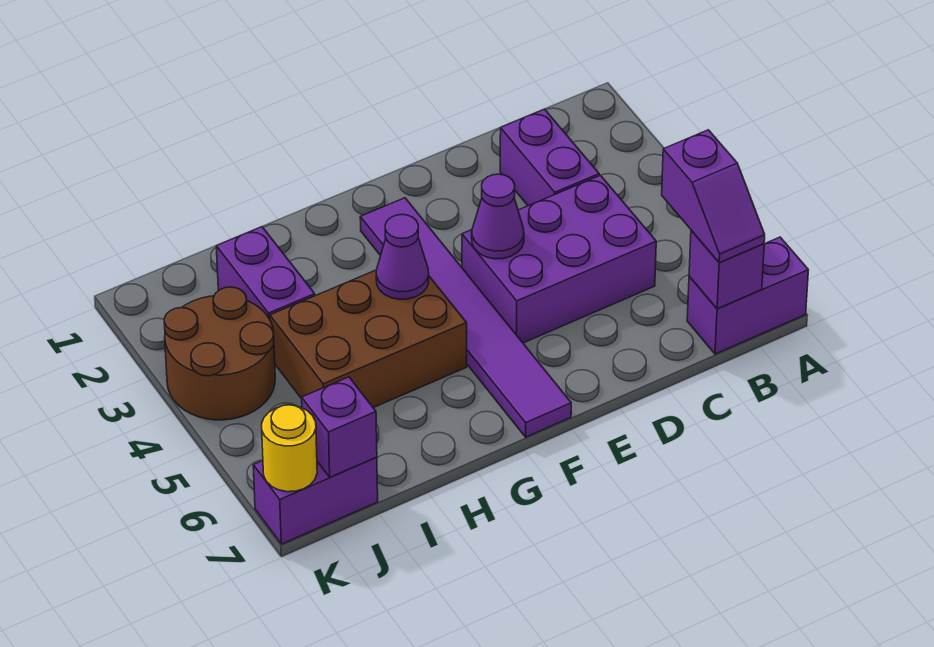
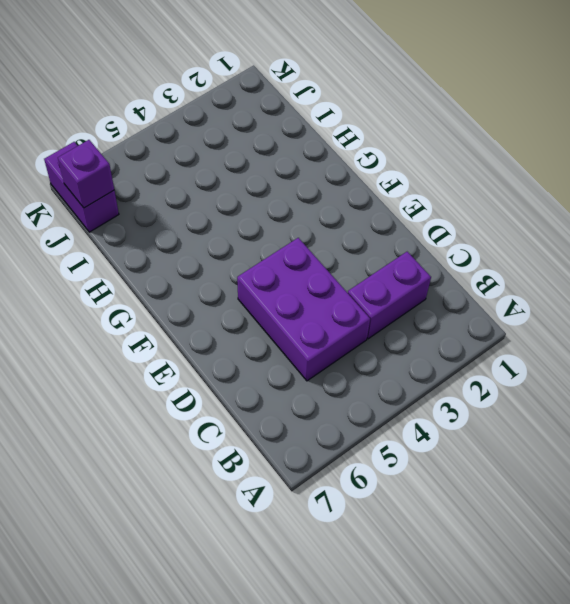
none -> purple 1x2 brick [687,237,808,354]
none -> purple 1x6 tile [360,198,571,437]
none -> brown 2x3 brick [270,270,467,408]

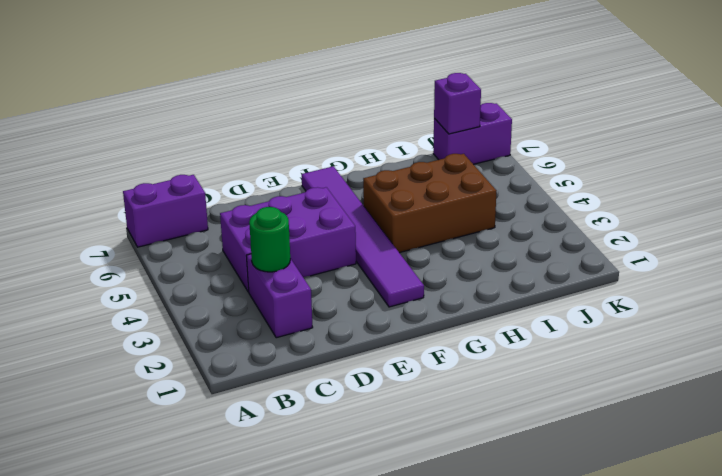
green 1x1 round brick [249,207,290,272] -> none
none -> purple 1x2 brick [216,227,315,319]
none -> brown 2x2 round brick [164,287,275,420]
none -> purple 1x1 brick [689,230,764,309]

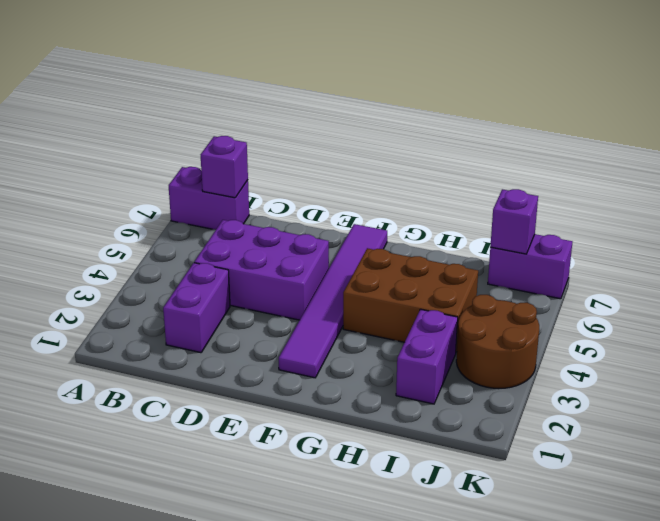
none -> purple 1x1 cone [472,174,524,259]
none -> purple 1x1 cone [376,215,429,299]
none -> yellow 1x1 round brick [262,405,317,492]

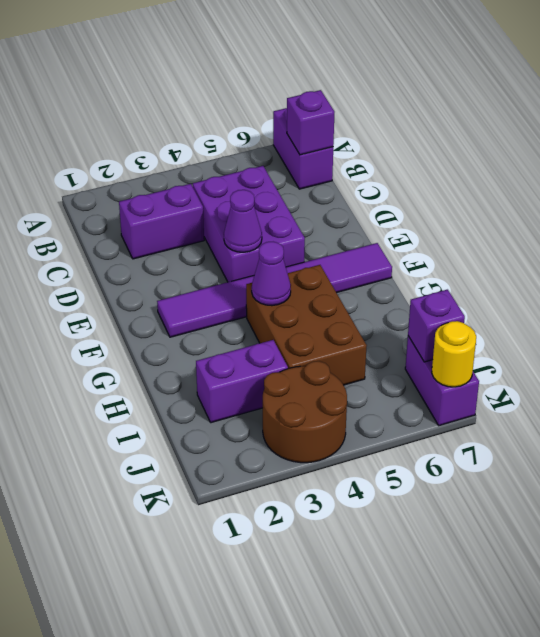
none -> purple 1x2 slope [662,130,765,263]

